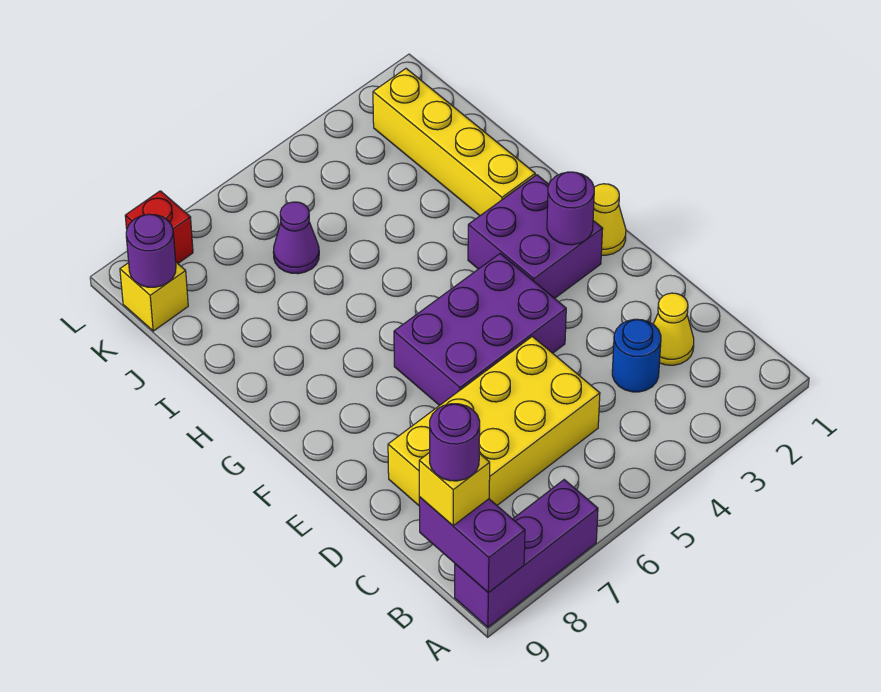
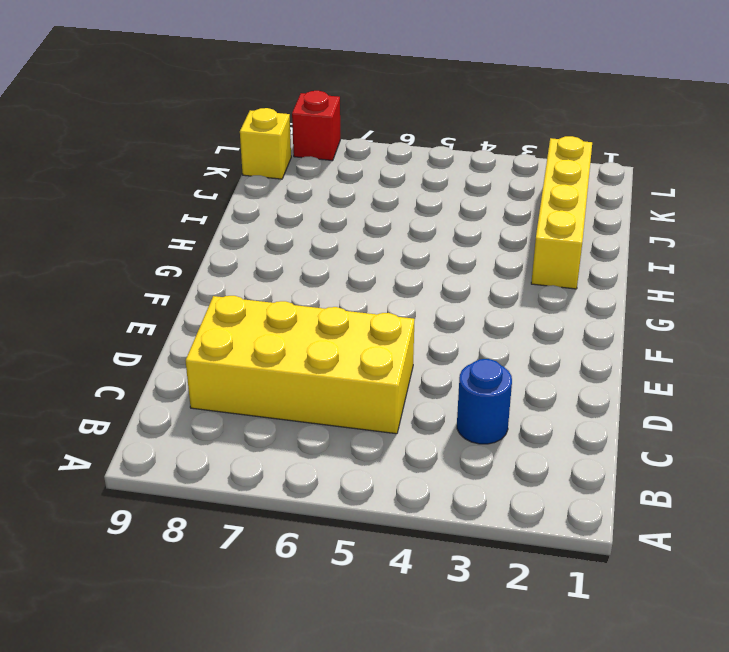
none -> purple 1x3 brick [455,480,598,627]
none -> yellow 1x1 cone [653,293,694,365]
none -> purple 2x3 brick [394,254,566,405]

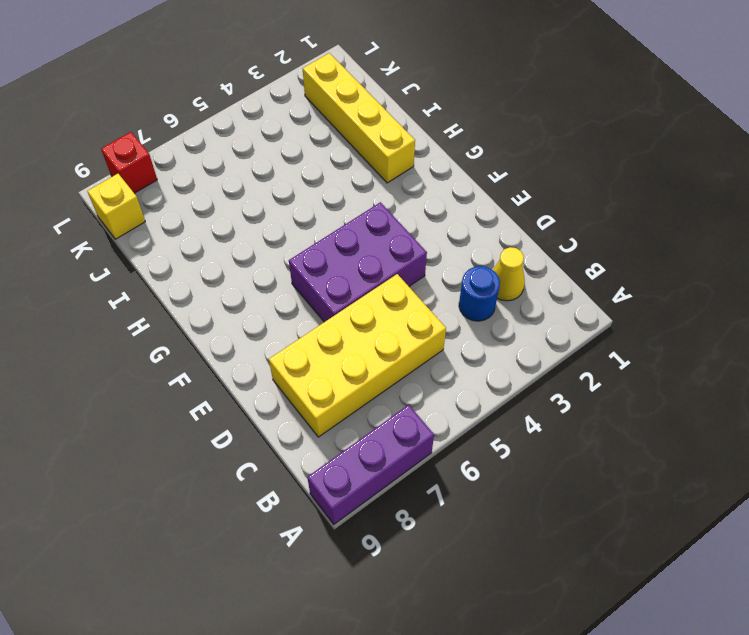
none -> yellow 1x1 cone [593,184,626,255]
none -> purple 2x2 brick [468,175,603,298]
none -> purple 1x1 cone [273,202,319,274]

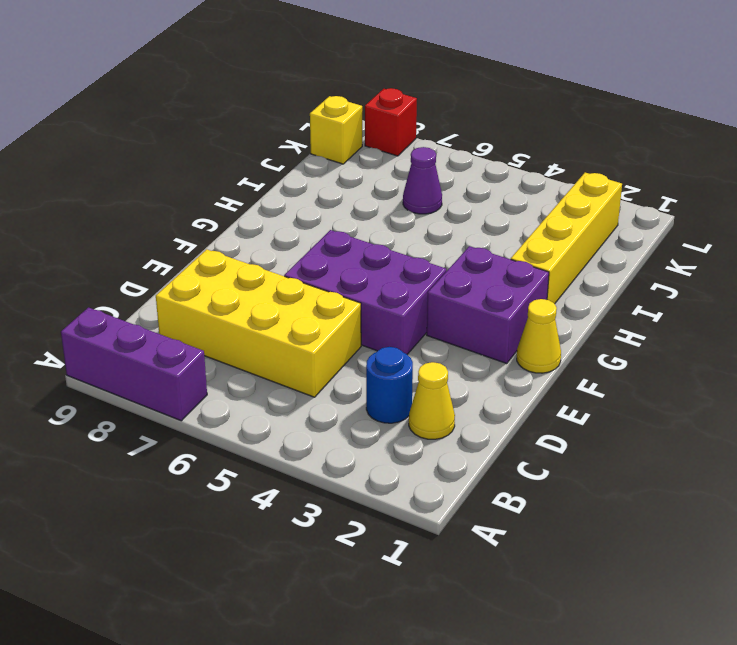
none -> purple 1x2 brick [419,497,525,593]
none -> purple 1x1 round brick [547,172,594,245]
none -> purple 1x1 round brick [126,214,176,287]

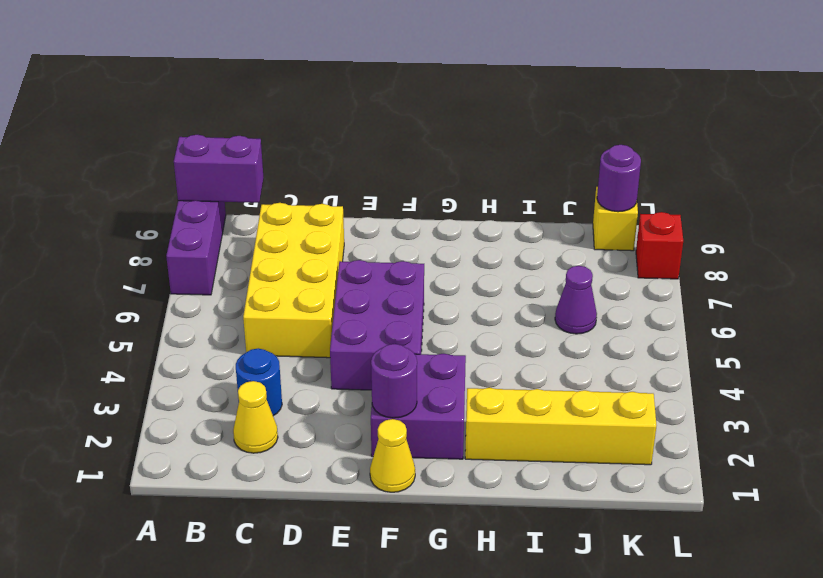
none -> yellow 1x1 brick [419,452,490,526]
none -> purple 1x1 round brick [430,404,480,481]

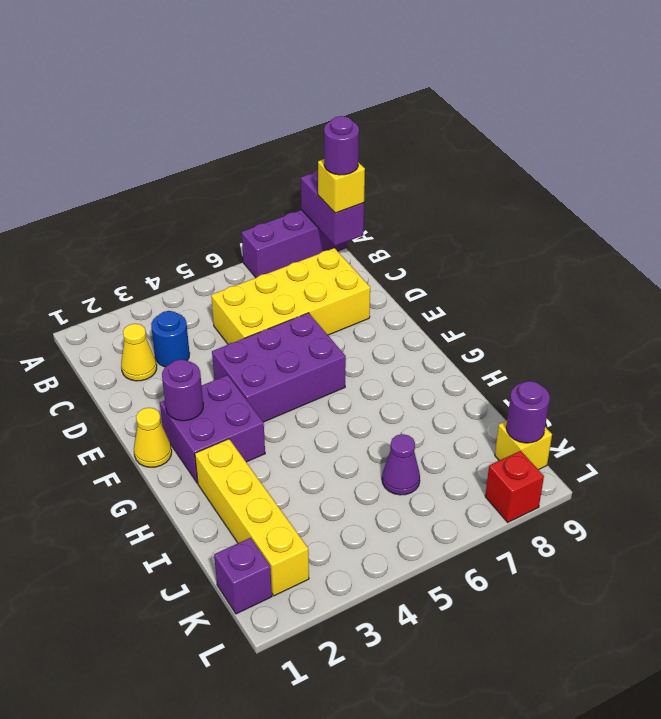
purple 1x1 brick [214,538,272,614] -> none

